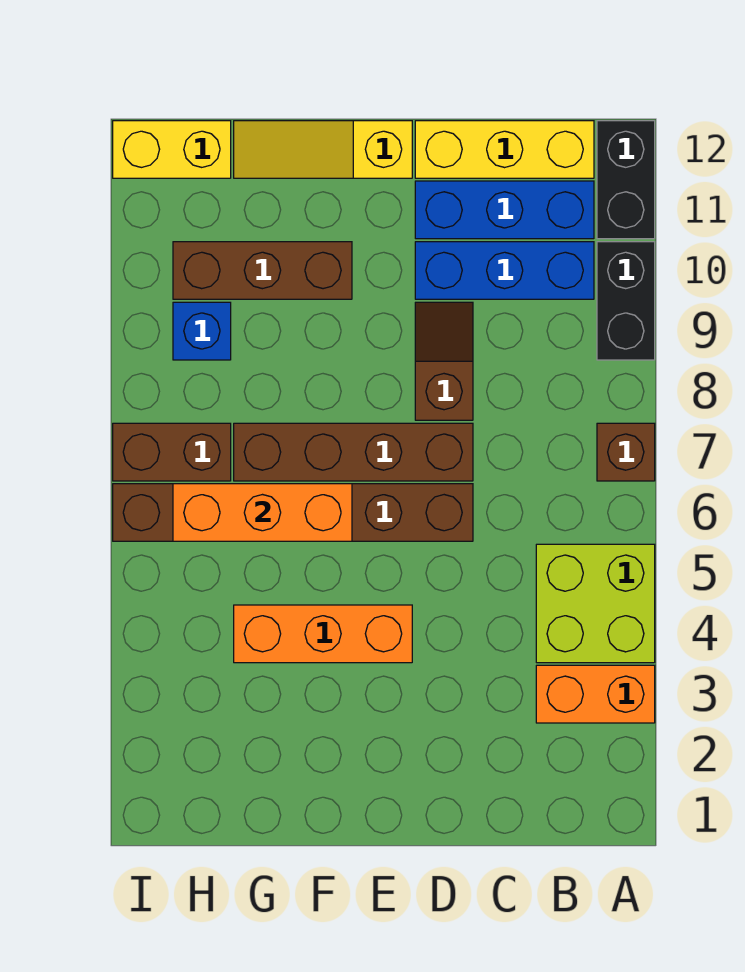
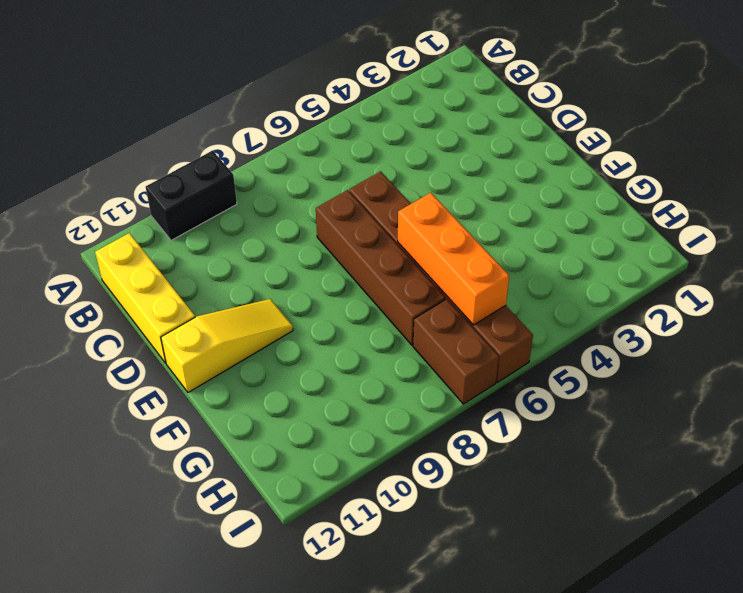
yellow 1x3 slope [161,299,293,392] -> yellow 1x3 slope turned to [234,121,412,178]
none -> orange 1x2 brick [536,665,655,723]
none -> lime 2x2 brick [536,544,655,663]
none -> brown 1x1 brick [597,423,655,481]

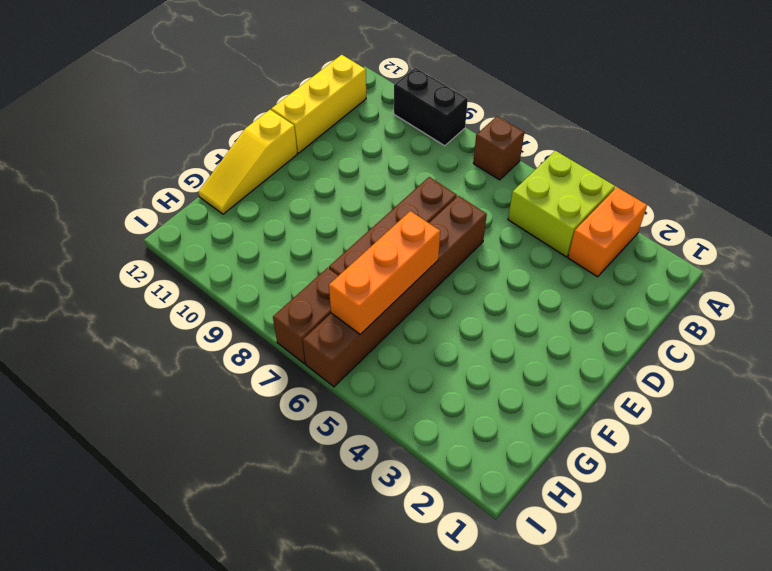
none -> black 1x2 brick [597,121,655,239]
none -> blue 1x3 brick [415,242,594,299]
none -> blue 1x3 brick [415,181,594,239]

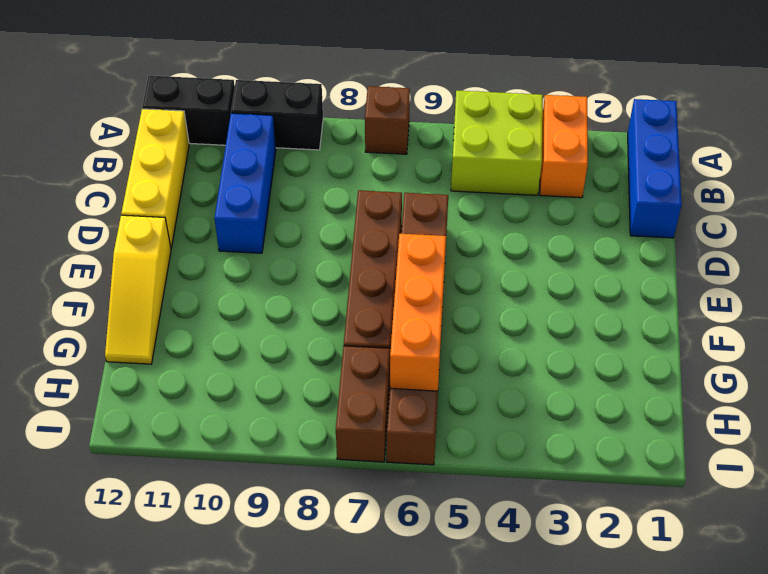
blue 1x3 brick [628,99,682,238] -> blue 1x3 brick moved to [415,181,594,239]
none -> brown 1x2 slope [415,302,473,420]
none -> orange 1x3 brick [234,605,412,663]
none -> brown 1x3 brick [173,242,352,299]

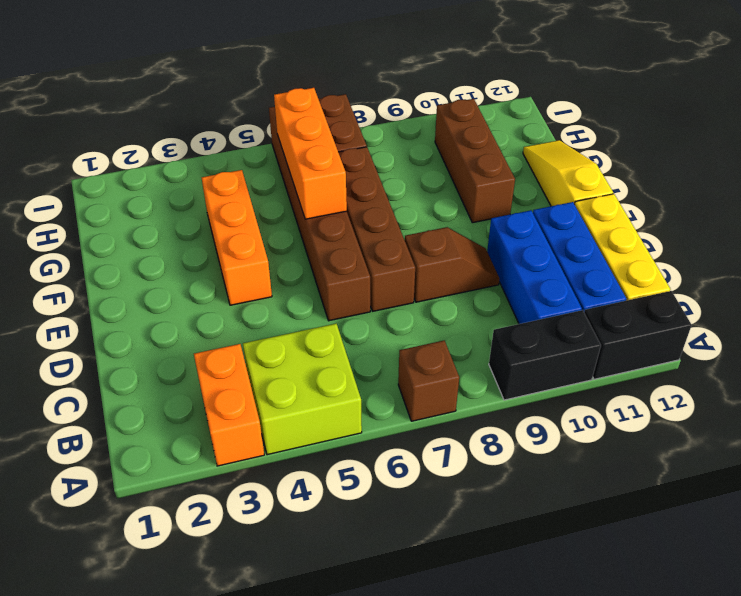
none -> blue 1x1 brick [173,302,231,360]
none -> yellow 1x2 brick [113,121,231,178]

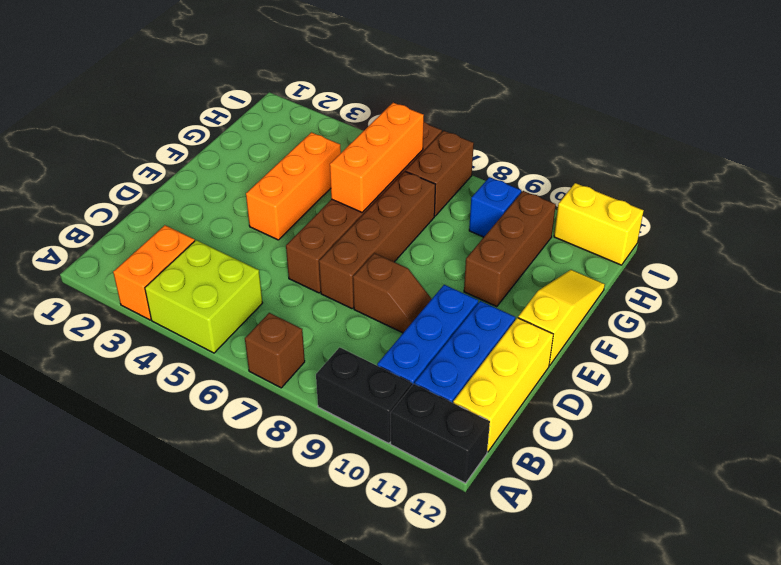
yellow 1x2 brick [554,183,644,265] -> yellow 1x2 brick turned to [113,121,231,178]

